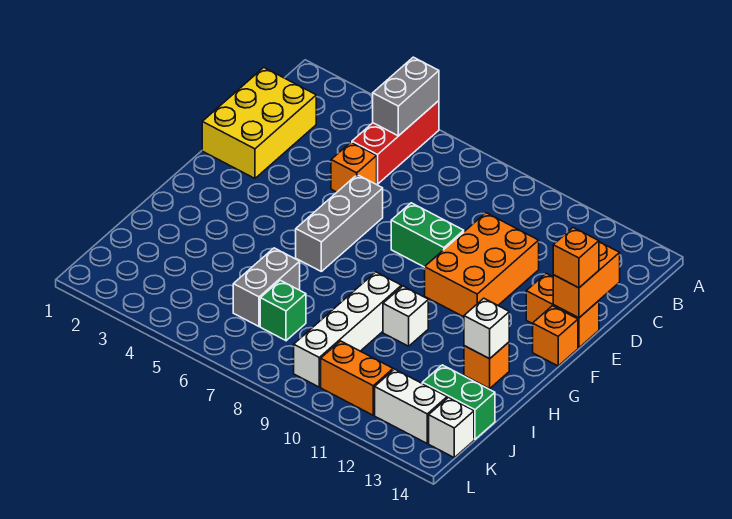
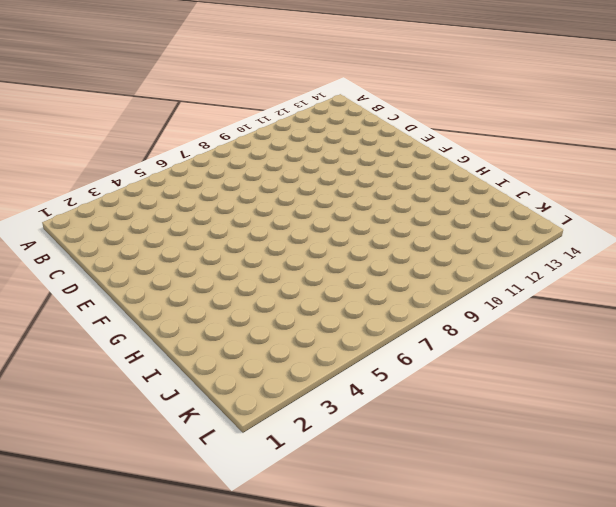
none -> red 1x3 brick [352,101,439,184]
none -> yellow 2x3 brick [202,68,316,178]
none -> orange 1x1 brick [331,142,377,192]

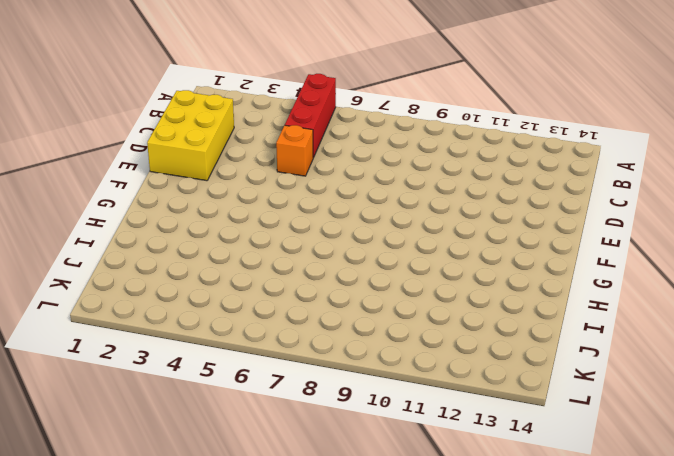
none -> orange 2x3 brick [425,213,539,317]
none -> grey 1x3 brick [296,175,383,271]
none -> green 1x2 brick [391,203,464,267]

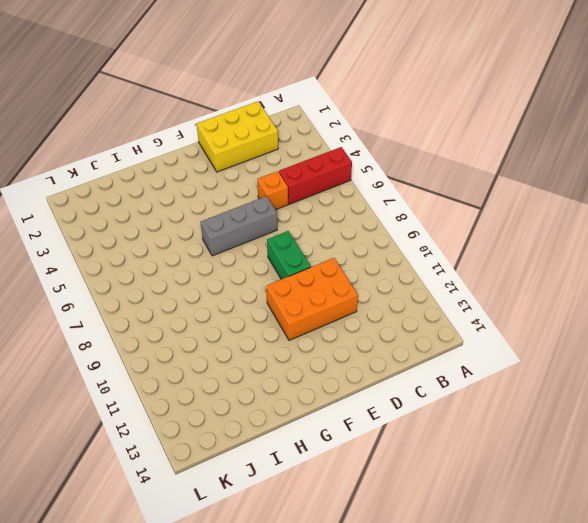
none -> orange 1x2 brick [526,273,599,348]
none -> orange 1x1 brick [533,306,578,366]
none -> white 1x4 brick [294,272,401,387]

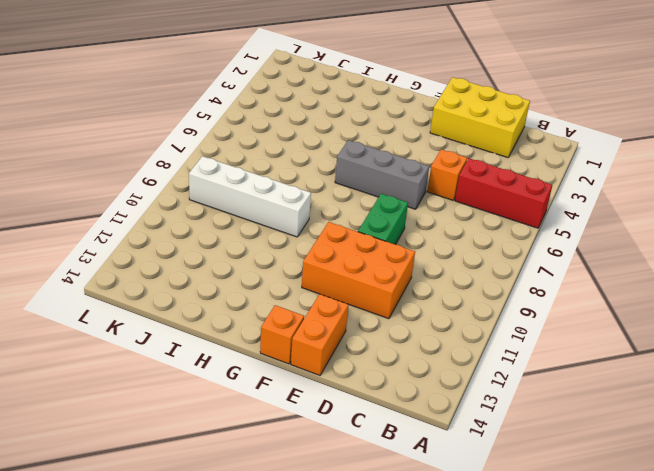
none -> white 1x1 brick [383,286,428,346]
none -> orange 1x1 brick [464,342,509,389]
none -> grey 1x2 brick [233,248,300,326]

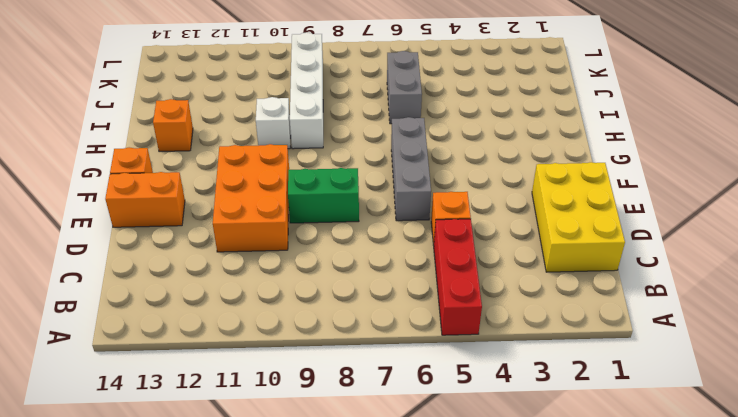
none -> green 1x1 brick [260,280,306,341]
none -> green 1x2 brick [422,365,495,439]
none -> orange 1x2 brick [321,341,393,415]

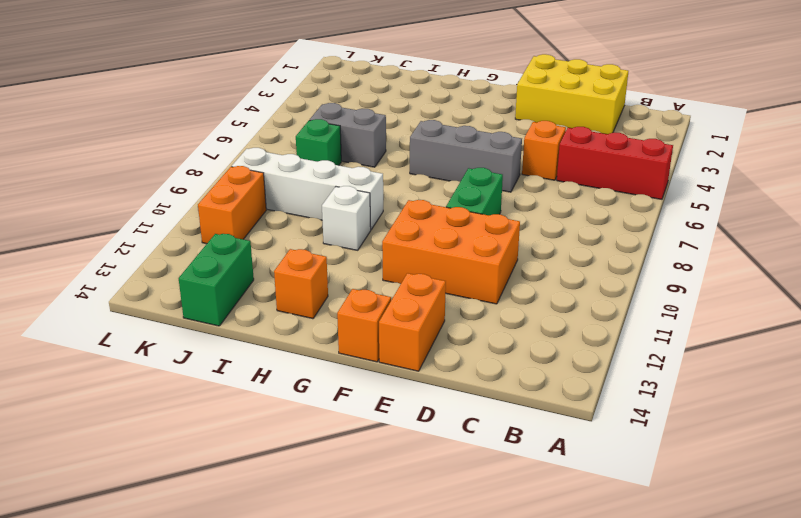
none -> white 1x2 brick [375,369,447,443]
none -> white 1x1 brick [429,397,474,457]
none -> grey 1x2 brick [373,57,439,136]

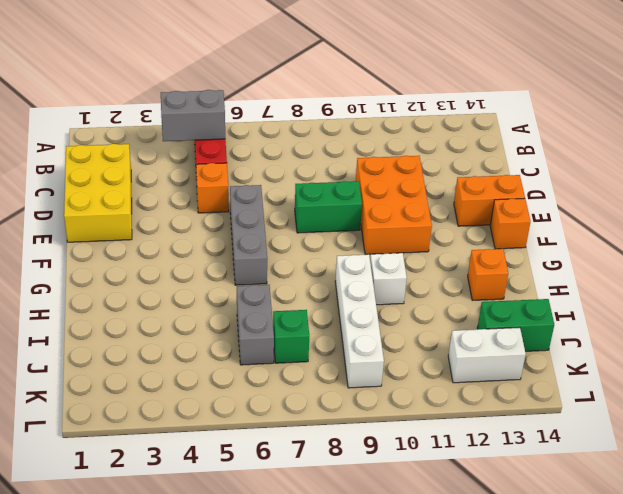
grey 1x2 brick [161,90,225,141] -> grey 1x2 brick turned to [373,57,439,136]
none -> orange 1x2 brick [321,341,393,415]
none -> white 1x1 brick [429,397,474,457]
none -> orange 1x2 brick [553,242,620,318]

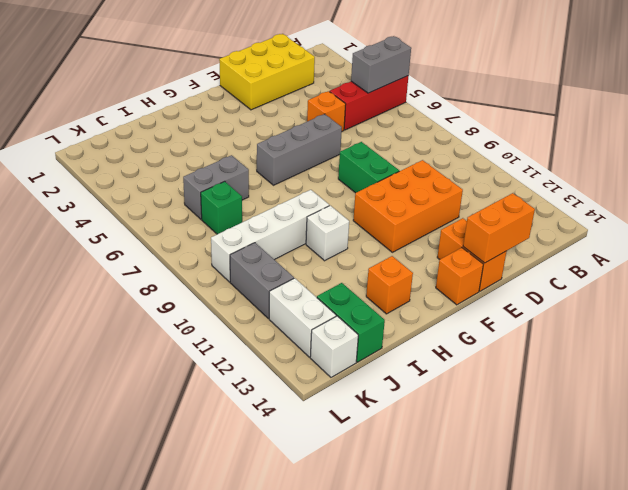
grey 1x2 brick [230,243,294,318] -> orange 1x2 brick [321,341,393,415]
none -> white 1x1 brick [464,298,509,359]
none -> orange 1x1 brick [553,227,599,288]

